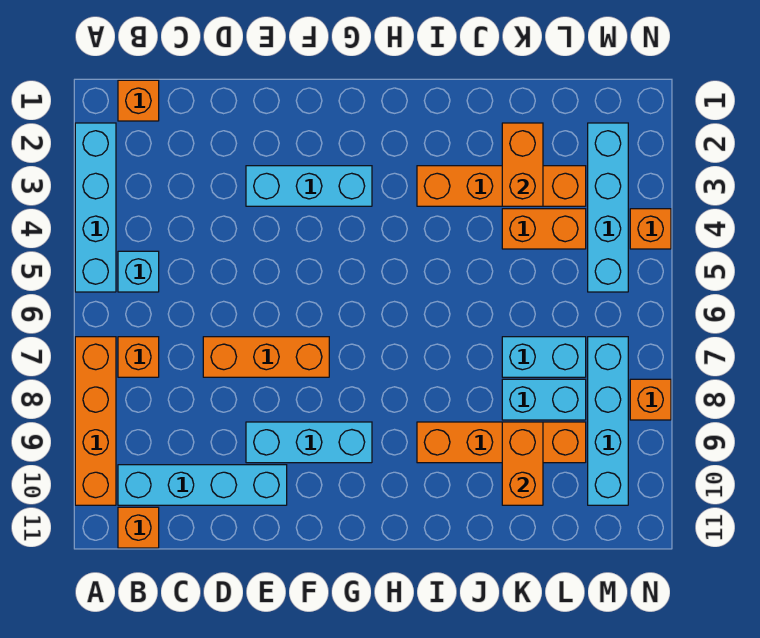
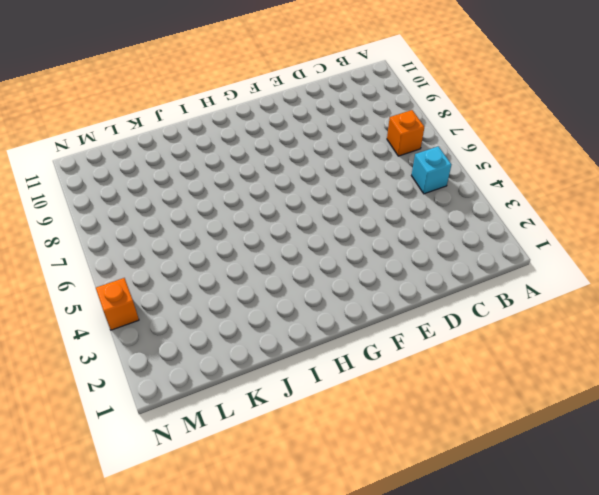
none -> cyan 1x4 brick [75,123,116,292]
none -> orange 1x4 brick [75,337,116,505]
none -> orange 1x1 brick [118,80,159,121]

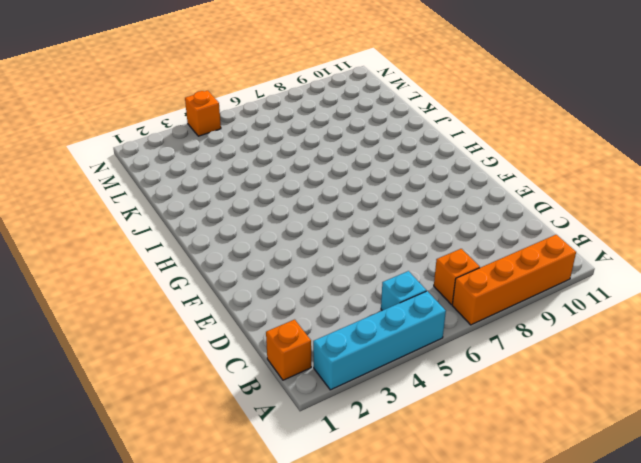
none -> cyan 1x4 brick [118,465,287,505]
none -> orange 1x1 brick [118,507,159,548]
none -> orange 1x3 brick [203,337,329,377]

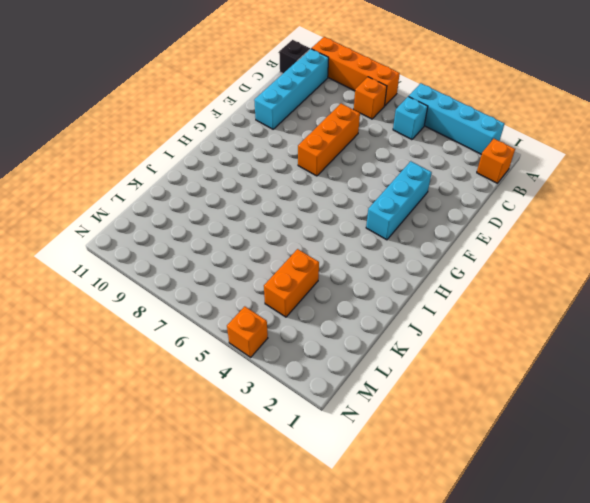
black 1x1 brick [279,40,310,73] -> orange 1x1 brick [118,507,159,548]
none -> cyan 1x3 brick [246,422,372,463]
none -> orange 1x4 brick [417,166,586,206]
none -> orange 1x4 brick [417,422,586,463]

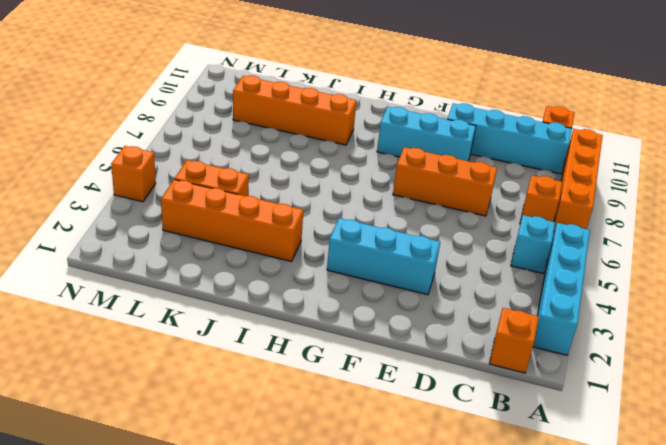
none -> cyan 1x2 brick [502,337,586,377]
none -> cyan 1x2 brick [502,379,586,420]
none -> cyan 1x4 brick [588,123,628,292]

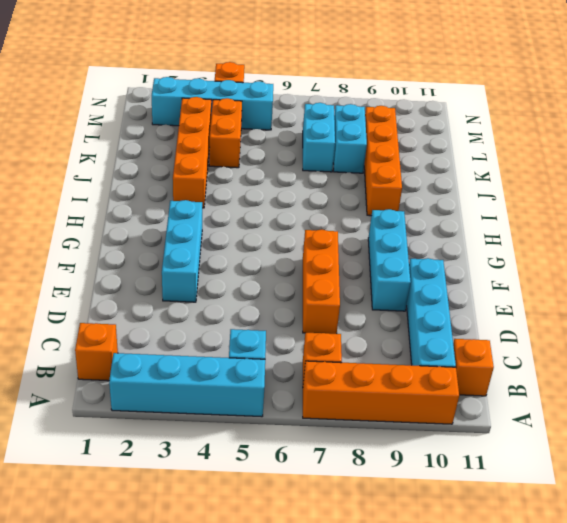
none -> cyan 1x4 brick [588,337,628,505]
none -> orange 1x1 brick [630,379,671,420]
none -> orange 1x2 brick [502,123,543,206]

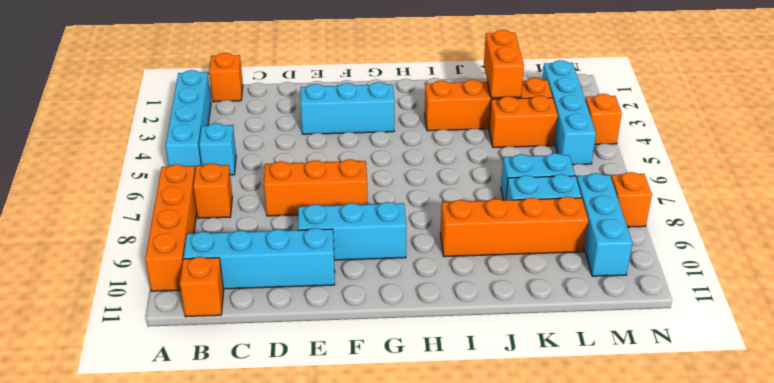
cyan 1x3 brick [577,173,632,276] -> cyan 1x4 brick [588,337,628,505]
none -> orange 1x2 brick [502,422,543,505]

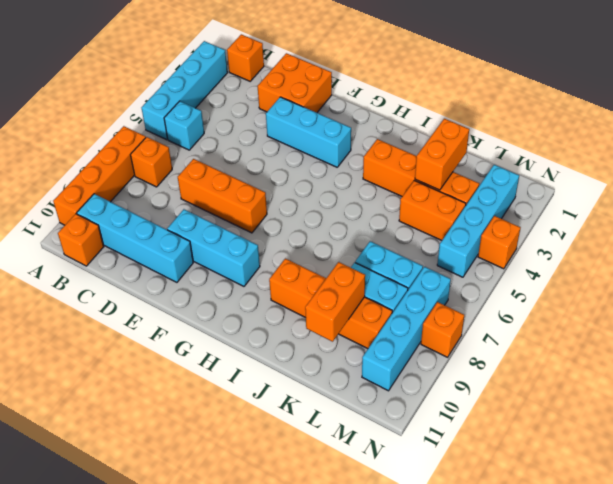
orange 2x2 brick [258,53,332,113] -> none

